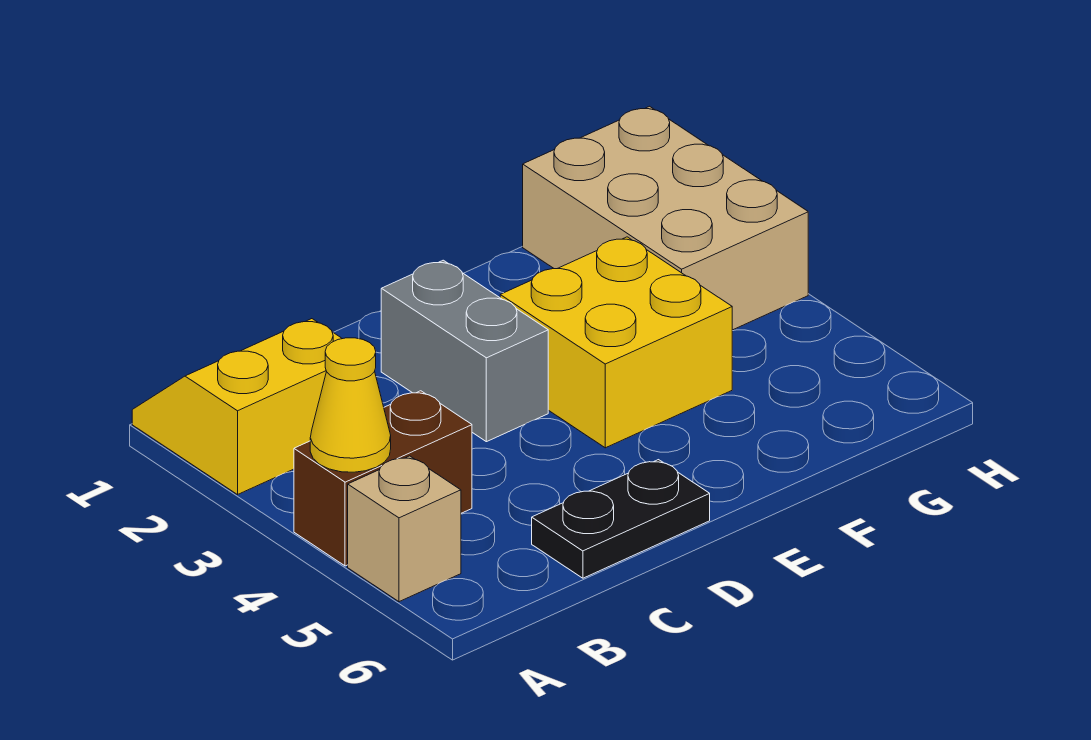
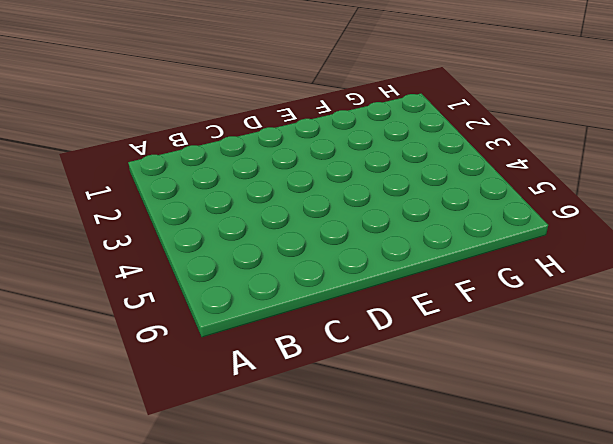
none -> yellow 2x2 slope [132,319,342,495]
none -> brown 1x2 brick [294,391,472,566]

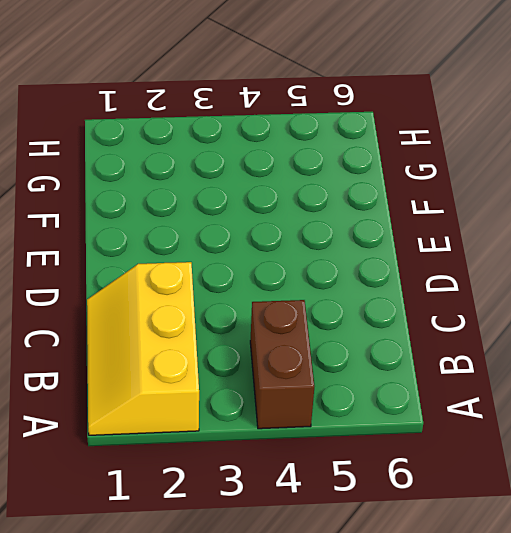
yellow 2x3 slope [87,262,199,435] -> yellow 2x2 slope [132,319,342,495]
none -> tan 1x1 brick [348,456,461,602]
none -> black 1x2 plate [532,460,710,578]

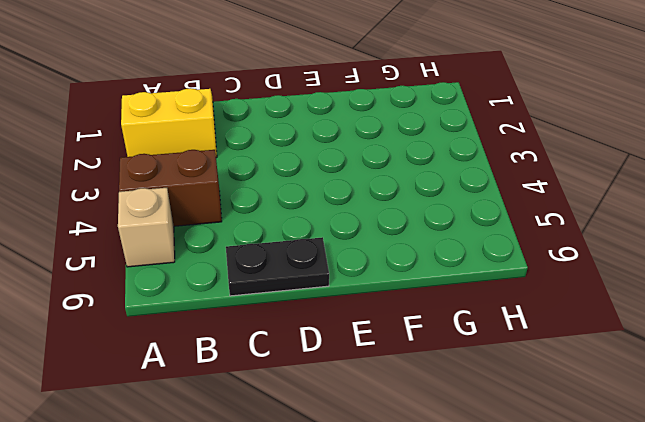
none -> grey 1x2 brick [381,260,548,442]
none -> yellow 2x2 brick [500,237,732,448]

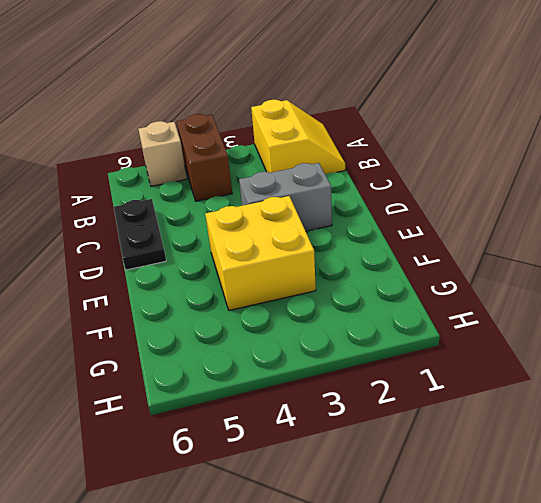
none -> tan 2x3 brick [523,106,808,330]
none -> yellow 1x1 cone [310,338,391,472]

